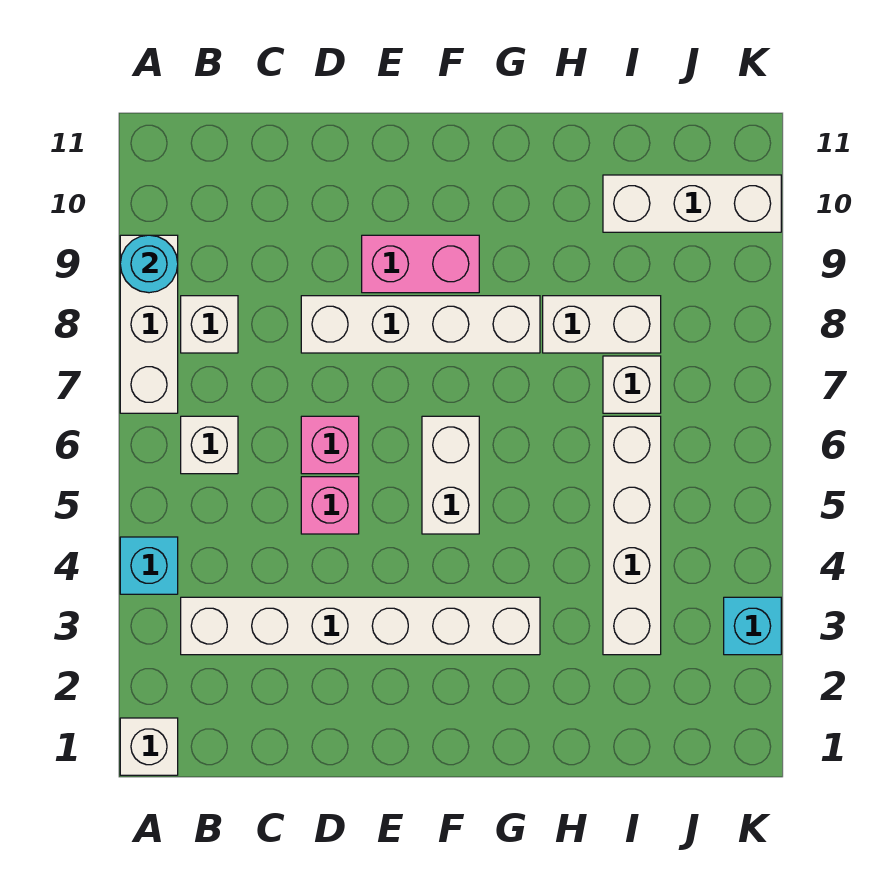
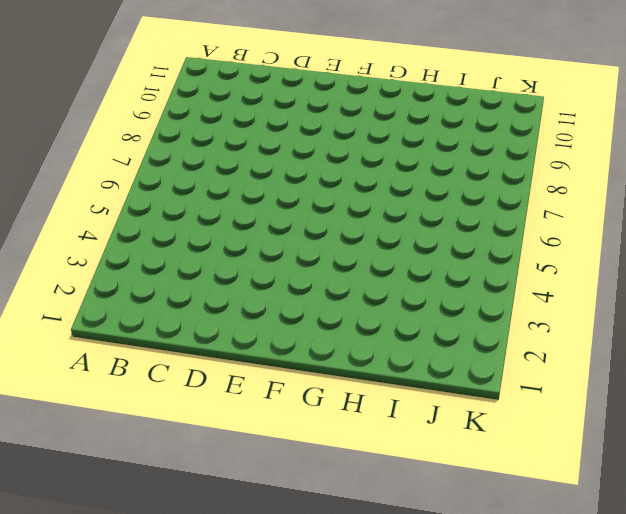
none -> white 1x1 brick [120,718,178,775]
none -> cyan 1x1 brick [120,537,178,594]
none -> white 1x3 brick [120,235,178,413]

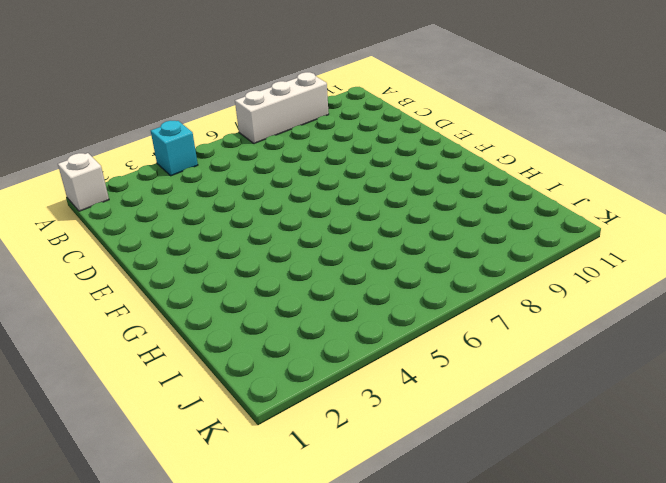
none -> white 1x6 brick [181,597,540,655]
none -> white 1x1 brick [181,416,238,474]
none -> white 1x1 brick [181,296,238,353]

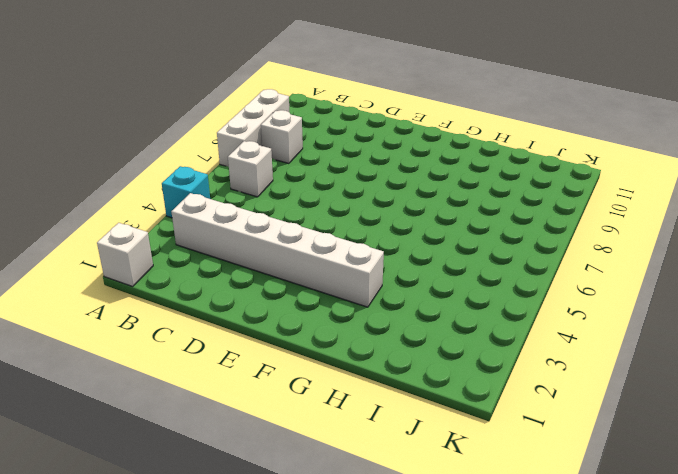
none -> pink 1x1 brick [301,477,359,534]
none -> pink 1x1 brick [301,416,359,474]
none -> white 1x4 brick [301,296,540,353]

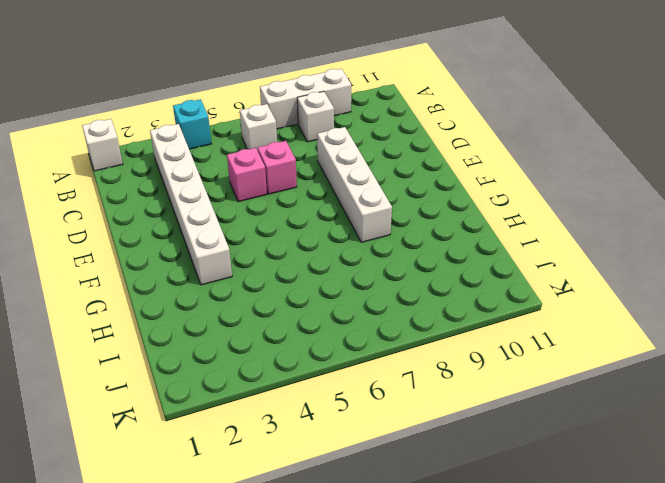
none -> pink 1x2 brick [362,235,479,293]
none -> white 1x2 brick [422,416,479,534]
none -> white 1x2 brick [543,296,661,353]

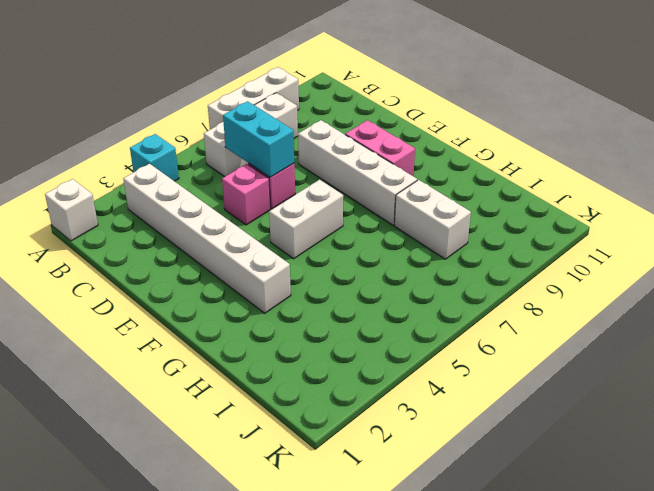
cyan 1x2 brick [223,101,294,177] -> none
none -> white 1x4 brick [603,416,661,655]
none -> white 1x1 brick [603,356,661,413]
none -> white 1x3 brick [603,175,781,232]

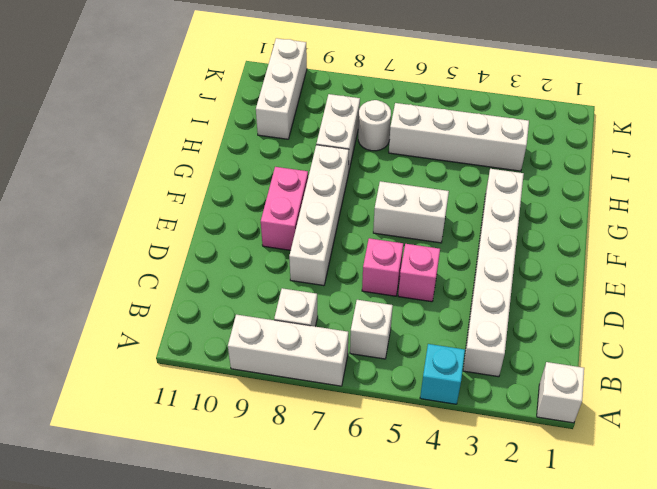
white 1x1 round brick [358,100,391,151] -> white 1x1 brick [603,356,661,413]
none -> cyan 1x1 brick [724,597,781,655]
none -> cyan 1x1 round brick [120,235,178,293]

